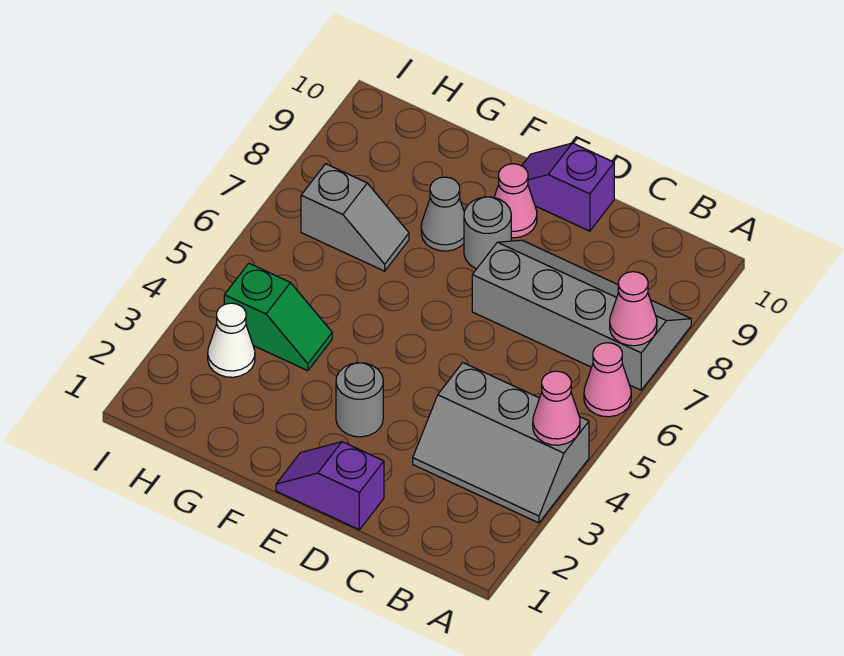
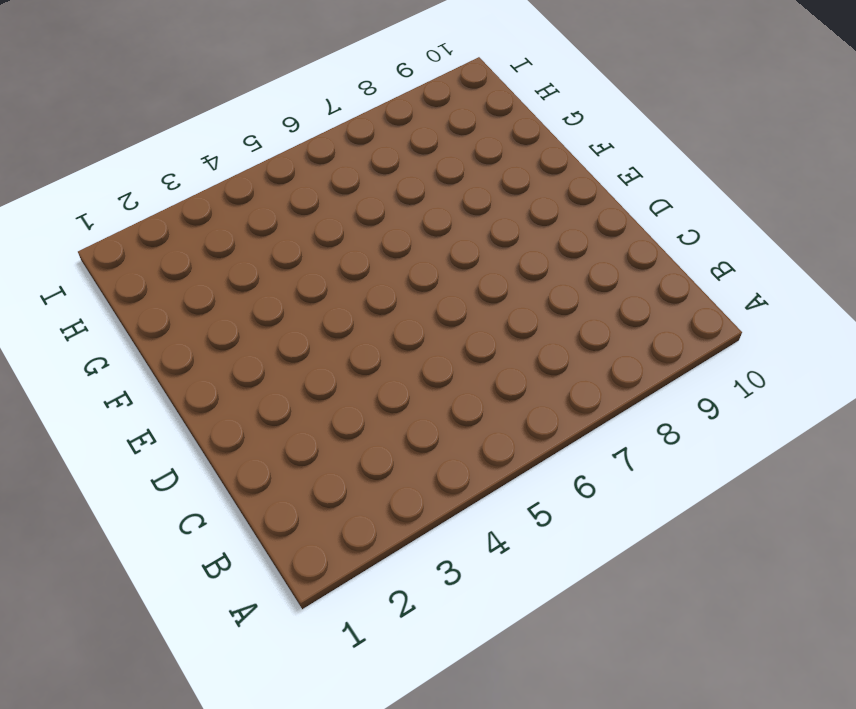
none -> grey 2x3 slope [413,363,589,523]
none -> pink 1x1 cone [584,343,631,417]
none -> grey 2x4 slope [472,240,691,390]

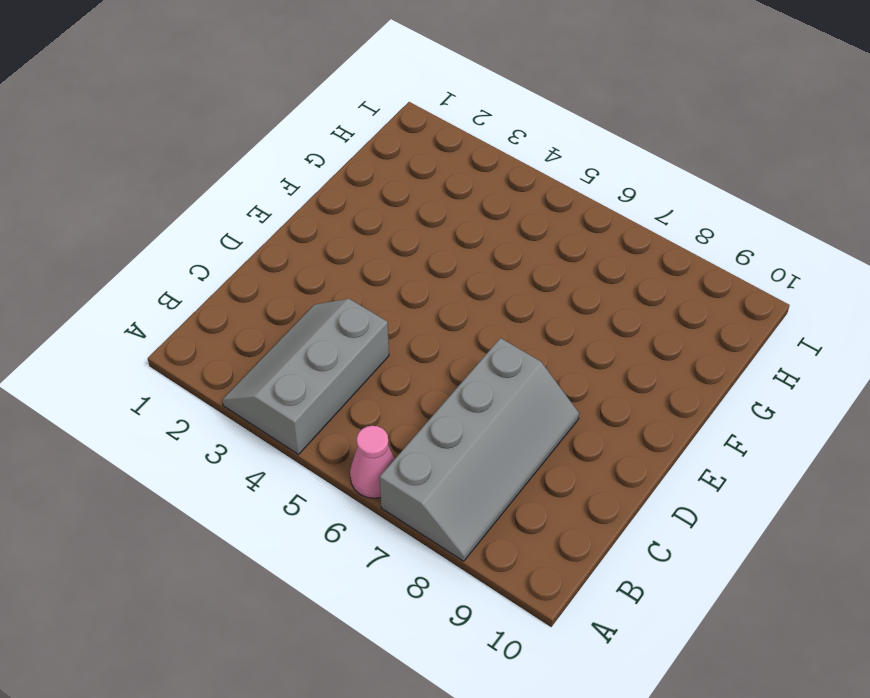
none -> purple 1x2 slope [276,442,384,530]
none -> purple 1x2 slope [522,143,614,231]
none -> grey 1x1 round brick [336,363,383,437]

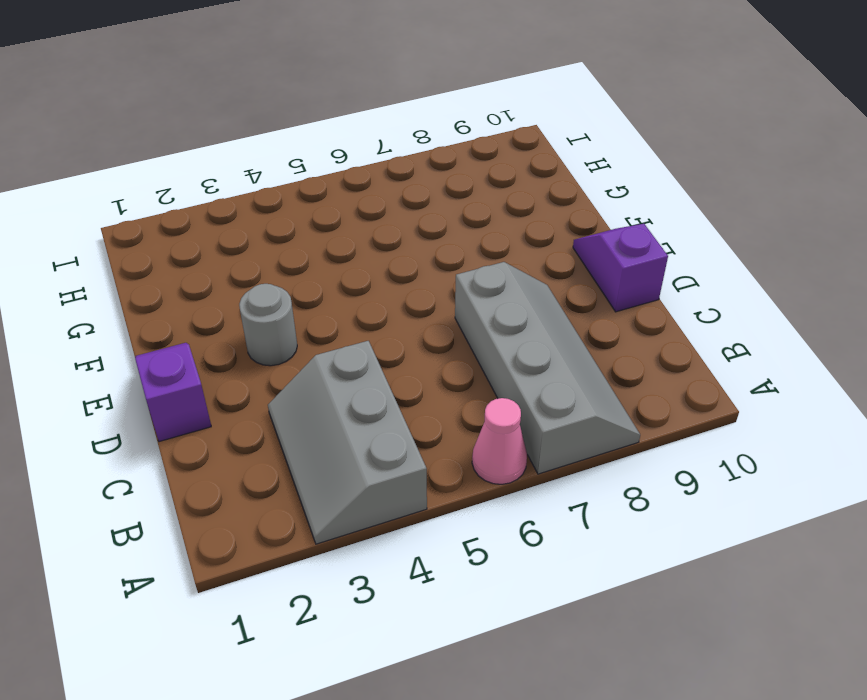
none -> grey 1x1 round brick [464,197,511,269]
none -> pink 1x1 cone [494,164,537,238]
none -> grey 1x1 cone [421,177,464,251]

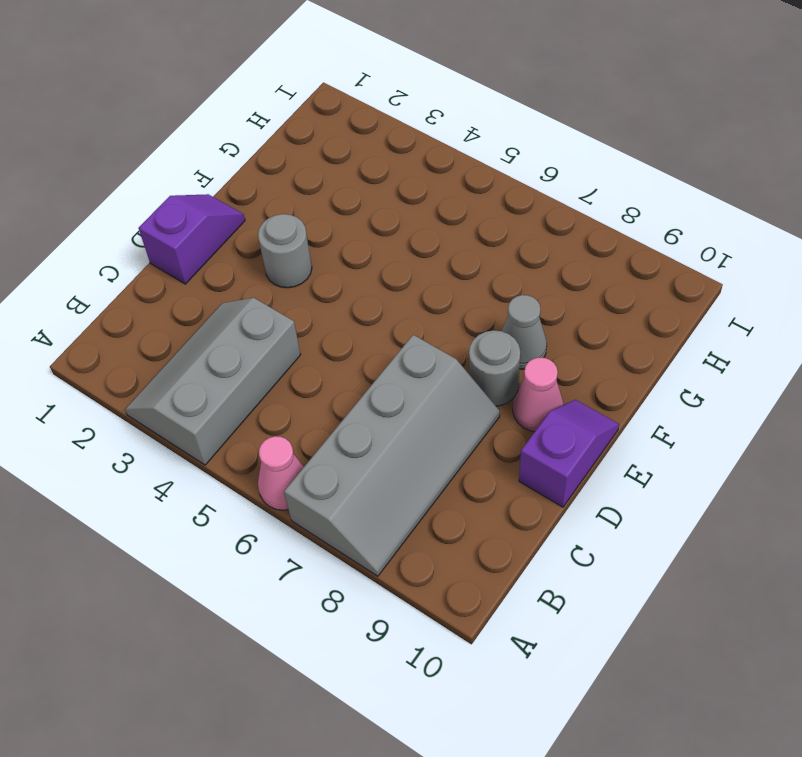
none -> green 1x2 slope [224,264,332,371]
none -> grey 1x2 slope [301,164,409,271]
none -> white 1x1 cone [208,303,255,377]

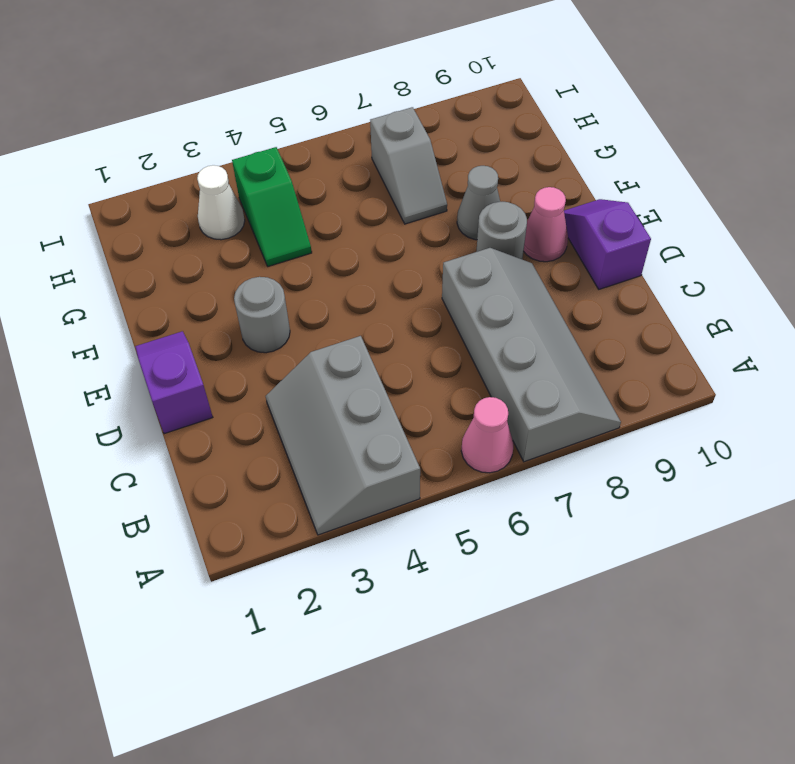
none -> pink 1x1 cone [533,371,580,445]
none -> pink 1x1 cone [610,272,657,346]

